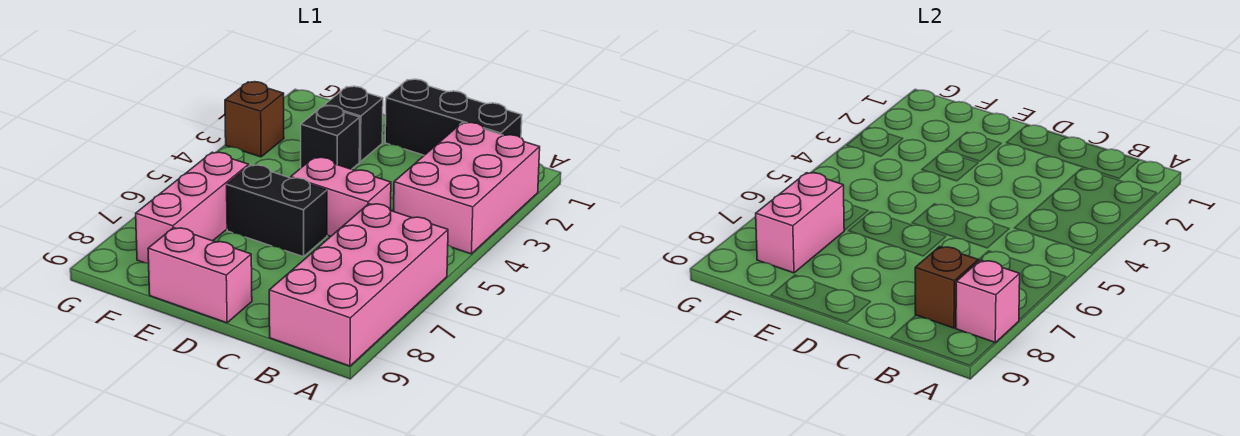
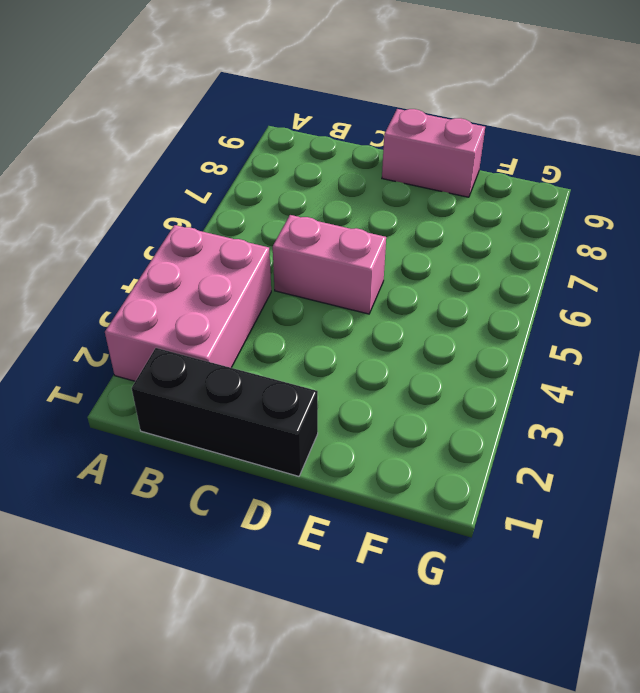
none -> pink 2x4 brick [269,204,448,366]
none -> black 1x2 brick [227,165,327,257]
none -> black 1x1 brick [324,86,383,162]

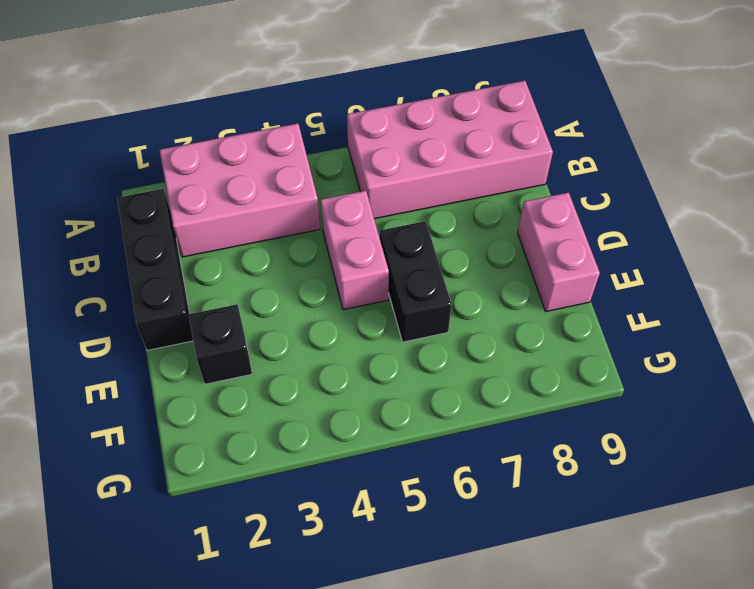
none -> black 1x1 brick [301,106,360,169]
none -> pink 1x3 brick [136,152,249,263]
none -> brown 1x1 brick [225,82,284,157]

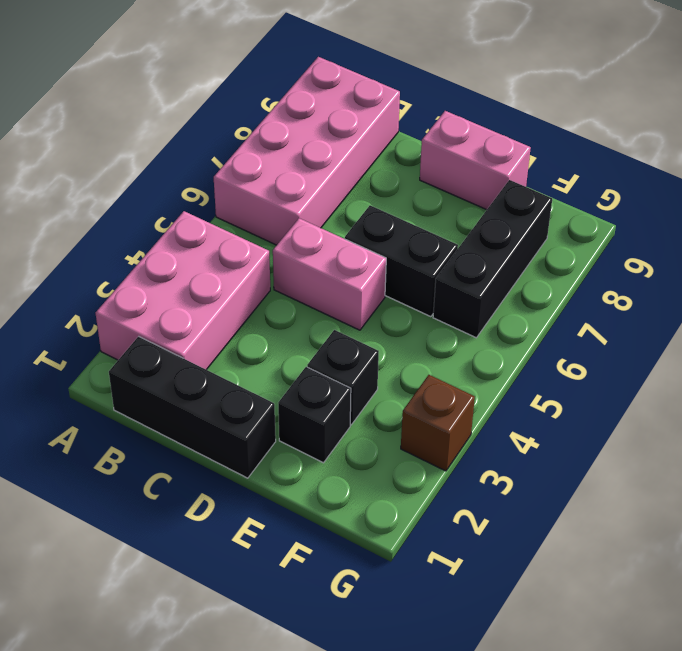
black 1x3 brick [433,180,552,338] -> pink 1x3 brick [136,152,249,263]
none -> pink 1x1 brick [956,260,1020,343]
none -> brown 1x1 brick [915,247,978,328]
none -> pink 1x2 brick [756,173,844,273]

